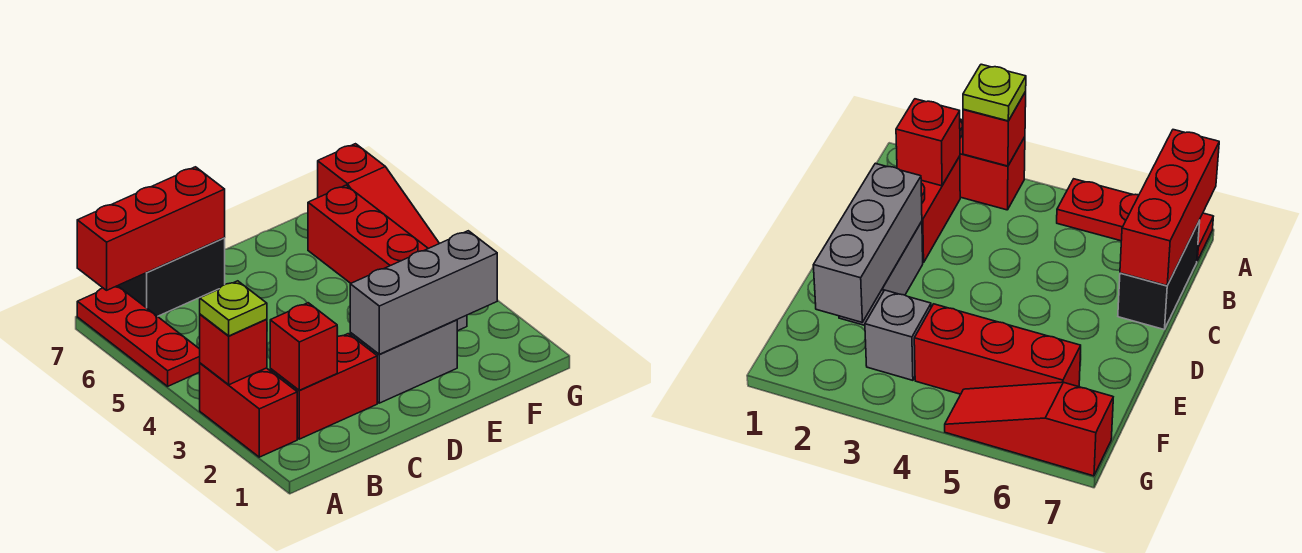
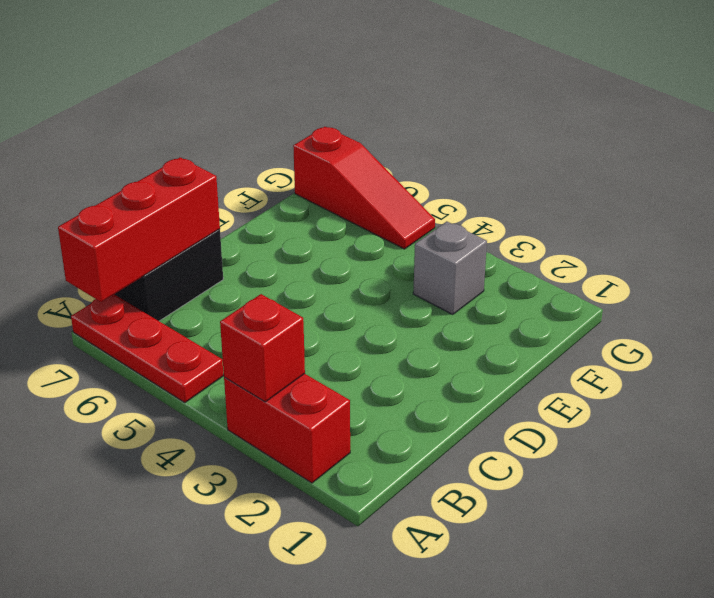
none -> red 1x2 brick [270,334,377,439]
none -> grey 1x2 brick [350,320,457,403]
none -> red 1x3 brick [308,185,428,283]

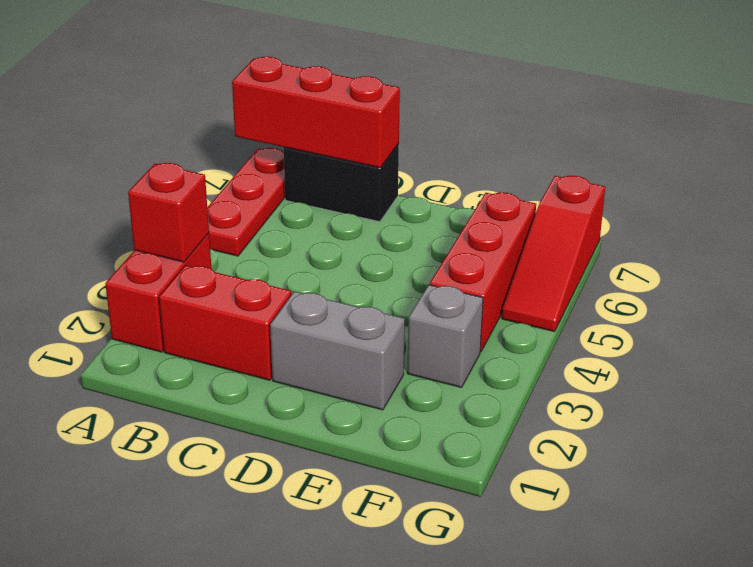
none -> red 1x1 brick [270,303,338,390]
none -> grey 1x3 brick [350,231,497,354]
none -> lime 1x1 plate [200,281,267,336]

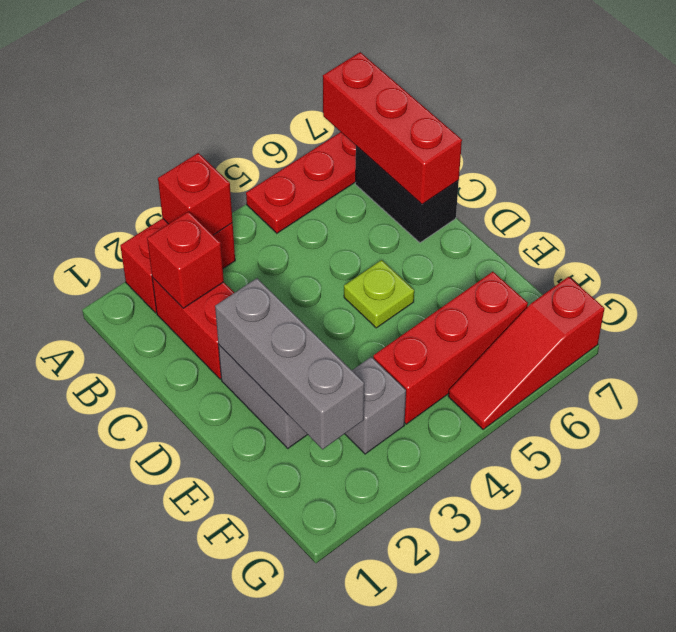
lime 1x1 plate [344,260,414,328] -> lime 1x1 plate moved to [200,281,267,336]

